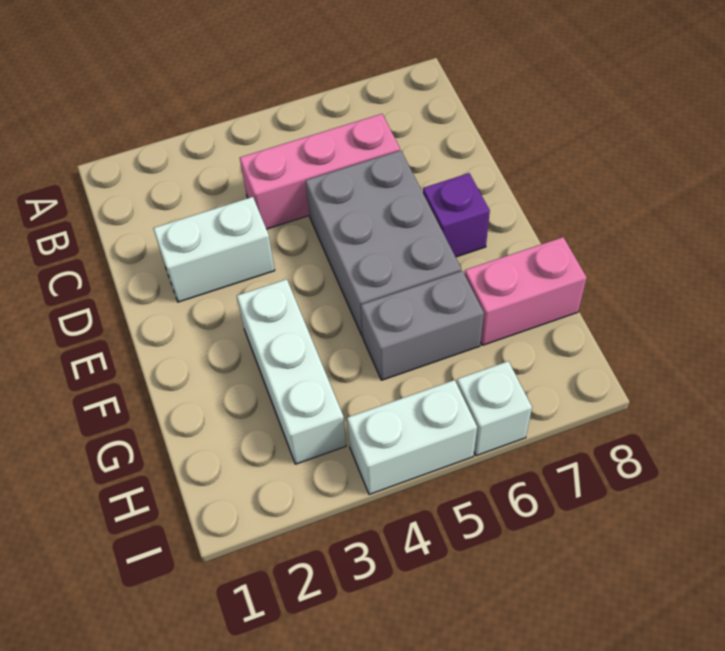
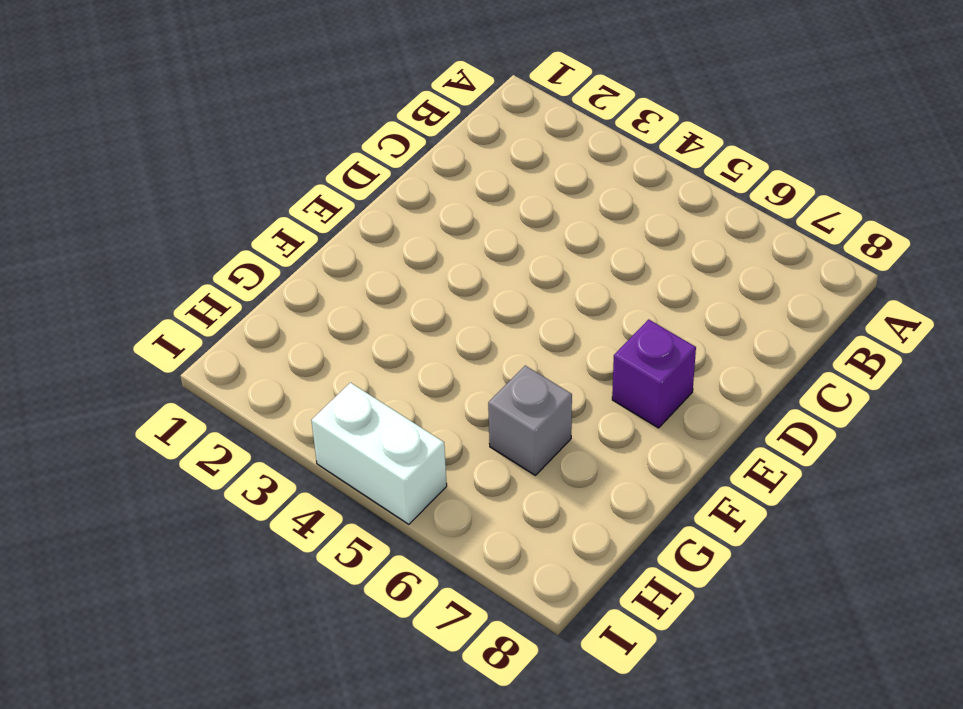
grey 1x1 brick [488,366,572,476] -> grey 1x2 brick [361,271,484,380]
none -> pink 1x3 brick [240,114,400,229]
none -> white 1x2 brick [153,197,275,302]

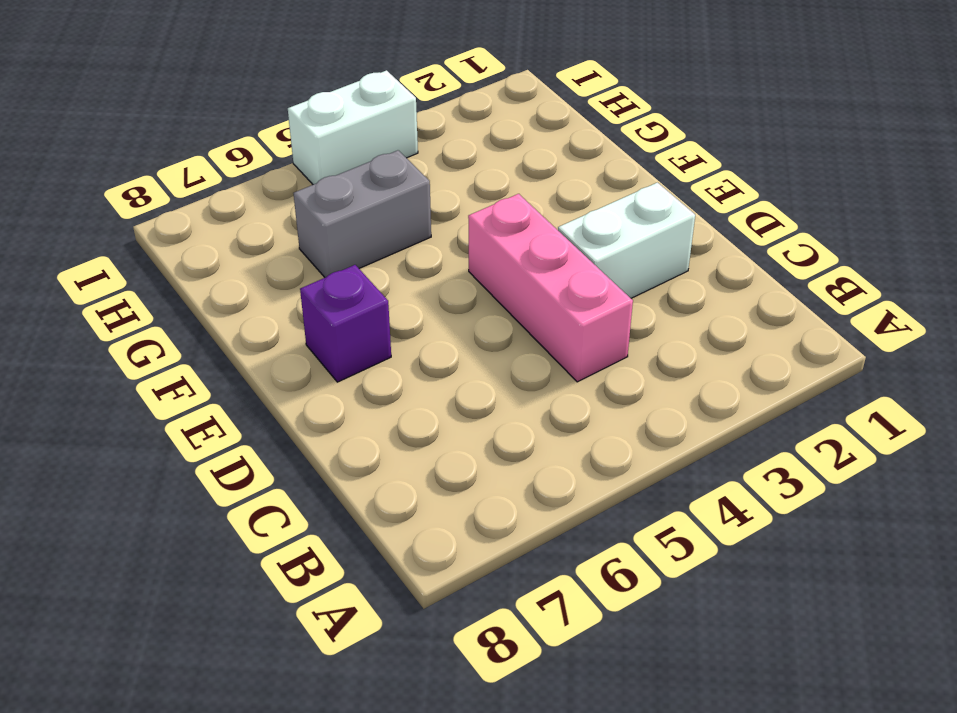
pink 1x3 brick [468,194,633,382] -> pink 1x3 brick turned to [240,114,400,229]
none -> grey 2x3 brick [306,150,461,336]
none -> white 1x3 brick [237,279,346,464]

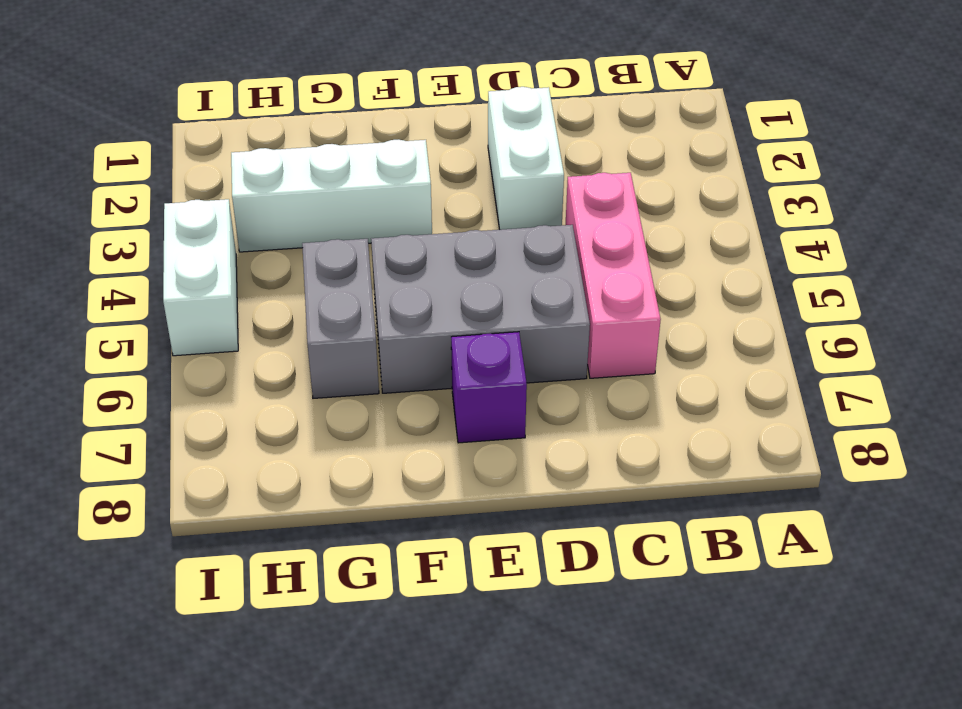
none -> pink 1x2 brick [465,237,587,345]
none -> white 1x1 brick [457,361,532,456]

